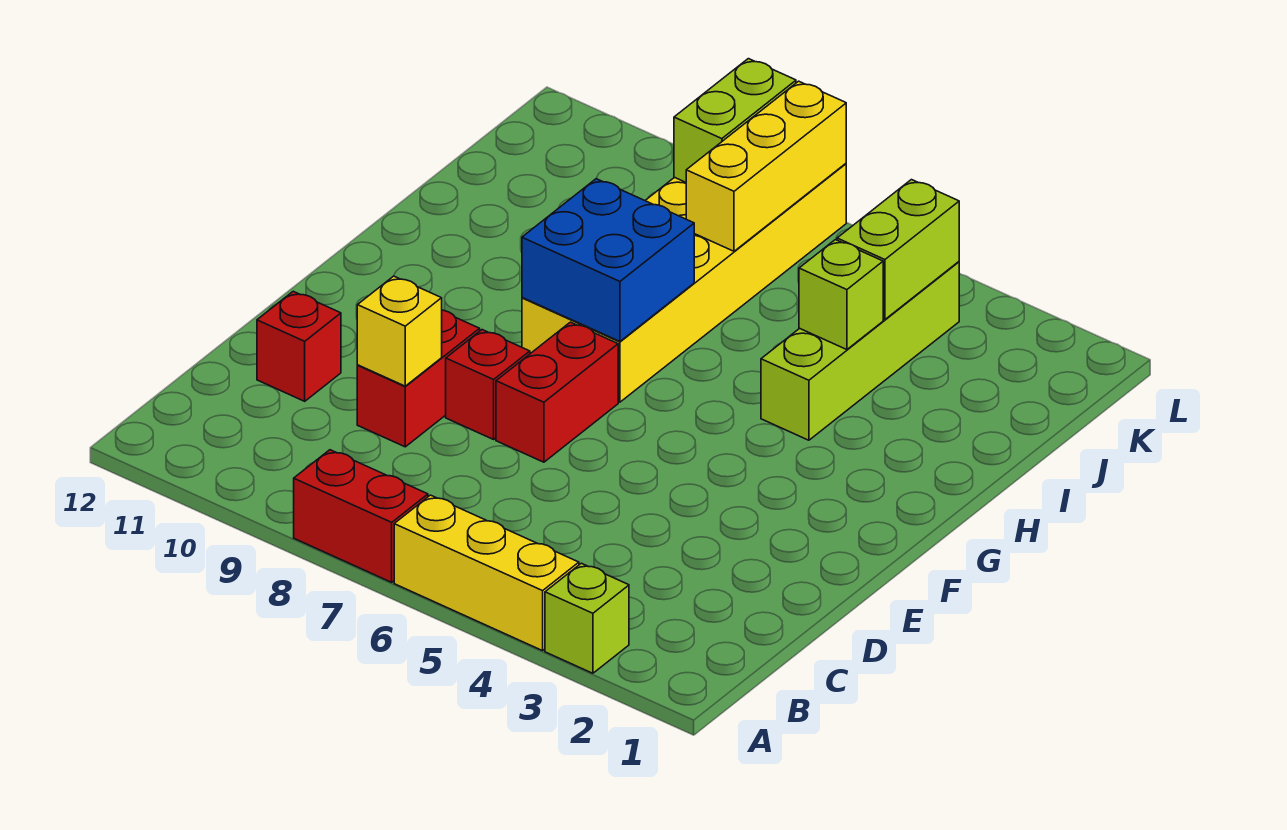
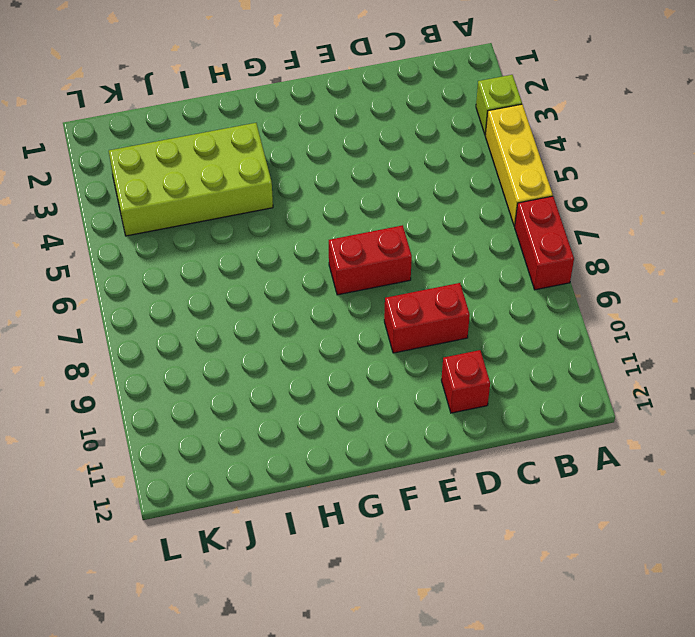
lime 2x4 brick [109,123,273,236] -> lime 1x4 brick [761,262,959,440]
none -> red 1x1 brick [446,330,530,439]
none -> yellow 2x6 brick [522,164,846,402]
none -> yellow 1x1 brick [357,276,442,386]

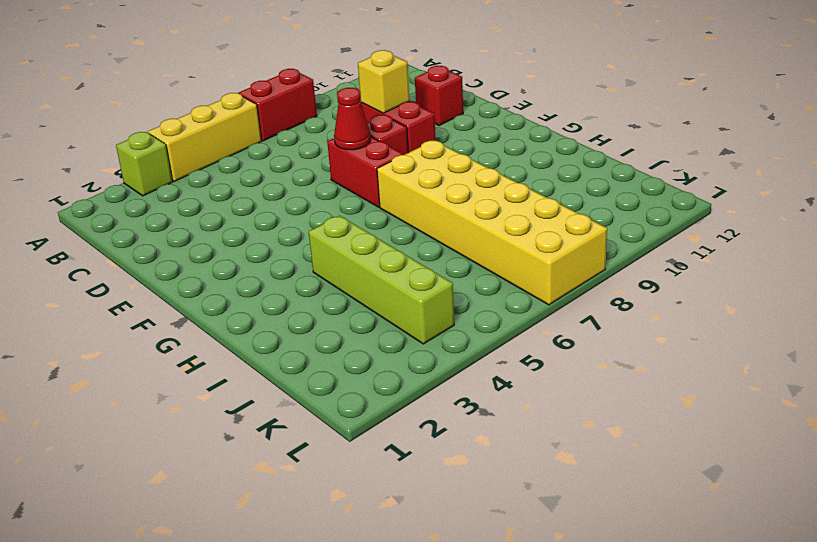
red 1x1 cone [334,88,371,150] -> none
none -> blue 2x2 brick [522,179,694,341]
none -> lime 1x1 brick [799,240,883,350]
none -> lime 1x2 brick [837,180,959,320]

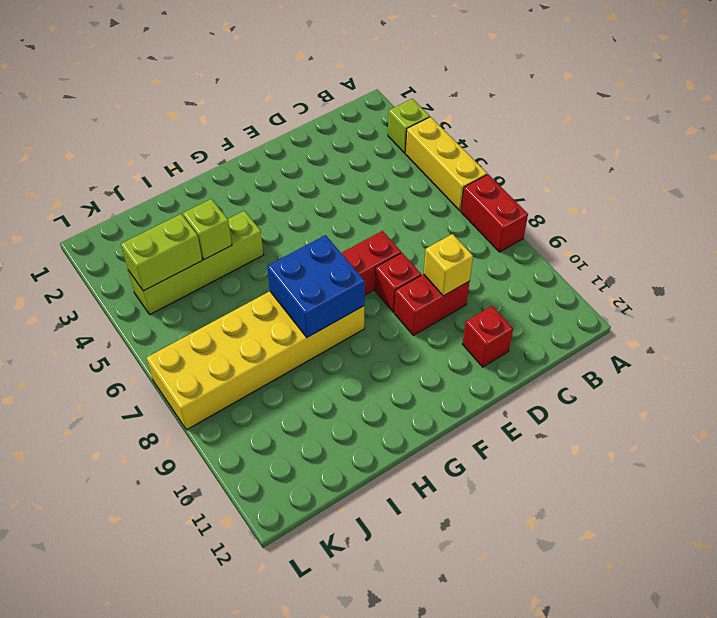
none -> yellow 1x3 brick [686,81,846,251]
none -> lime 1x2 brick [674,59,796,182]

